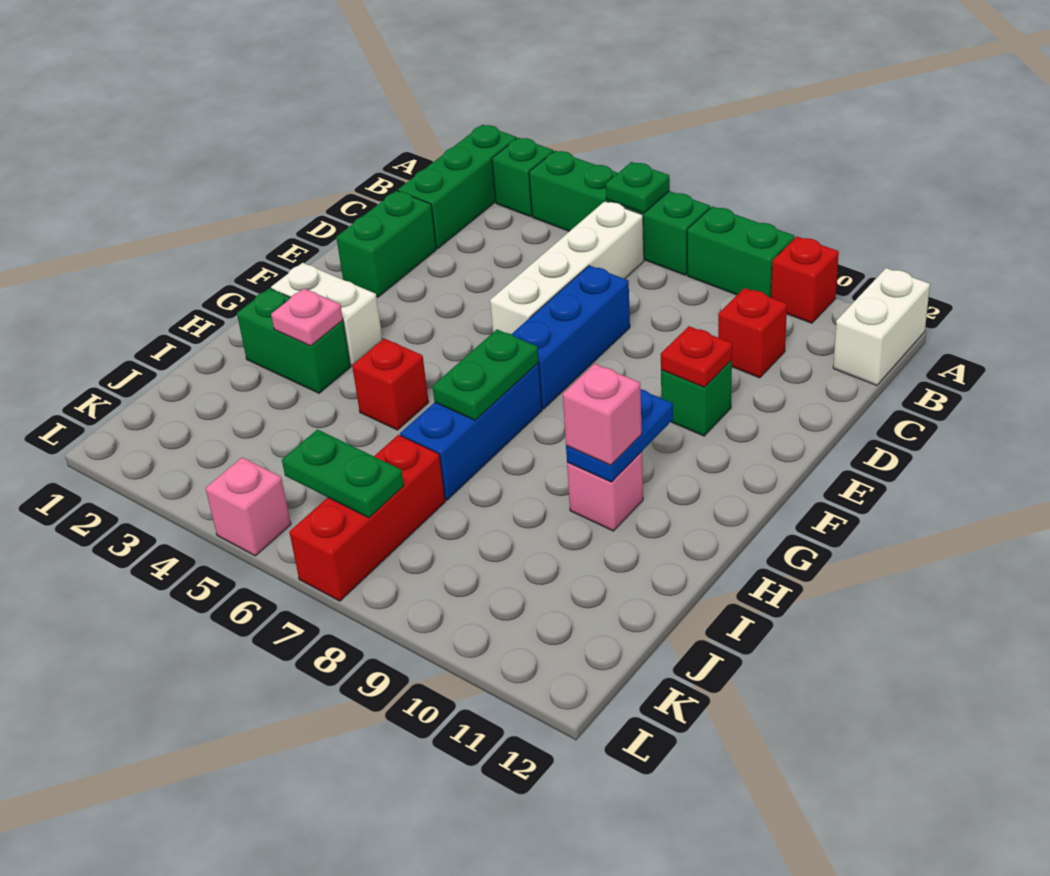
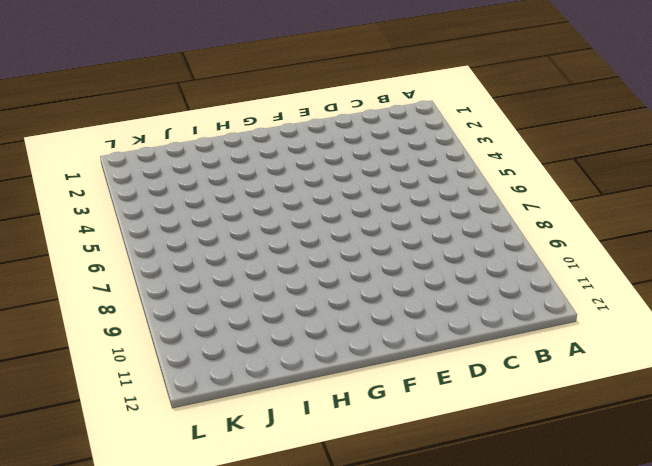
none -> green 1x3 brick [398,125,517,249]
none -> green 1x1 brick [492,138,553,217]
none -> green 1x4 brick [529,151,710,275]

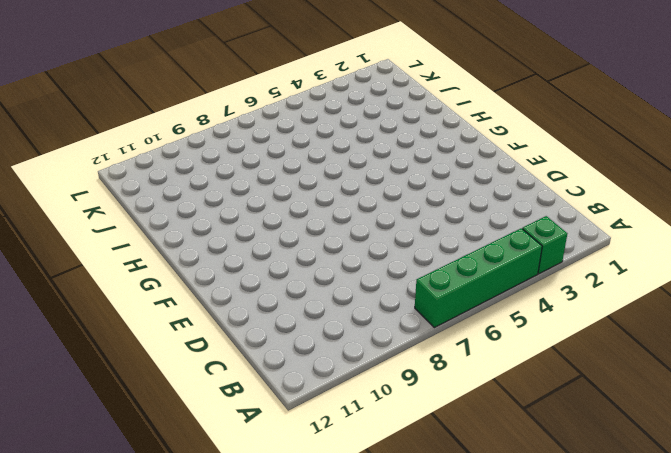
none -> green 1x3 brick [398,125,517,249]
none -> green 1x2 brick [687,206,795,298]
none -> red 1x1 brick [771,237,839,323]

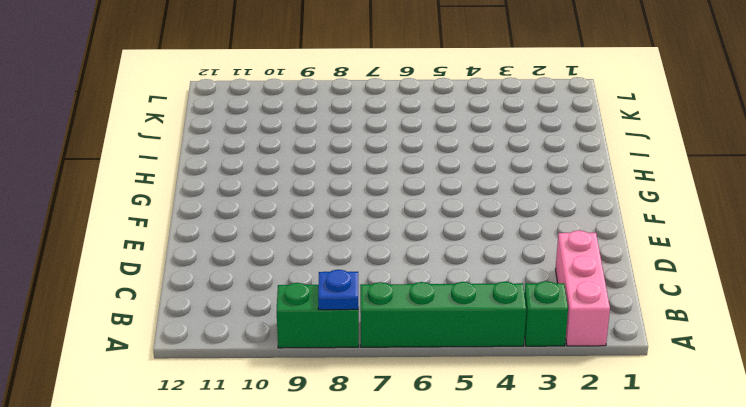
pink 1x3 brick [556,230,610,346] -> green 1x3 brick [398,125,517,249]
blue 1x1 plate [318,269,358,310] -> none
none -> red 1x1 brick [771,237,839,323]
none -> white 1x2 brick [833,268,930,385]
none -> white 1x4 brick [490,201,644,334]

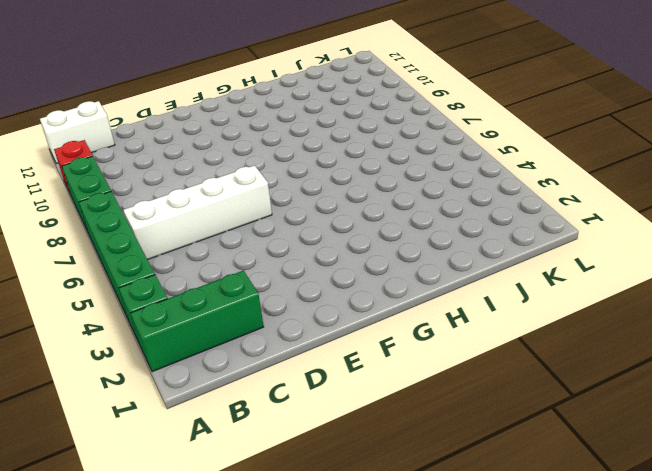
none -> red 1x1 brick [718,288,787,378]
none -> green 1x2 brick [336,191,436,297]
none -> blue 1x3 brick [512,265,630,409]

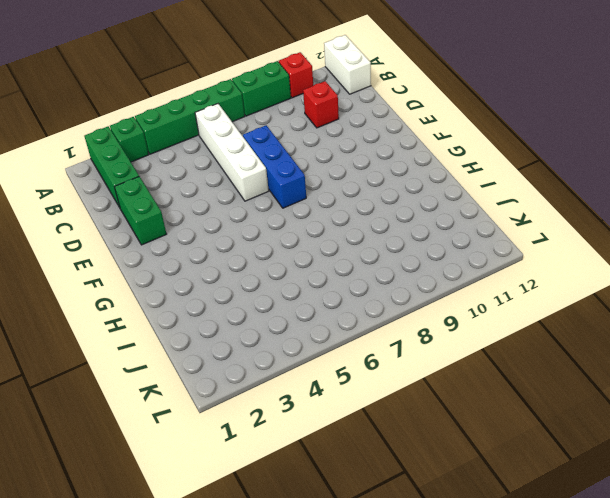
none -> green 1x1 brick [661,360,732,436]
none -> white 1x2 brick [271,263,383,366]
none -> blue 1x3 brick [400,363,542,500]

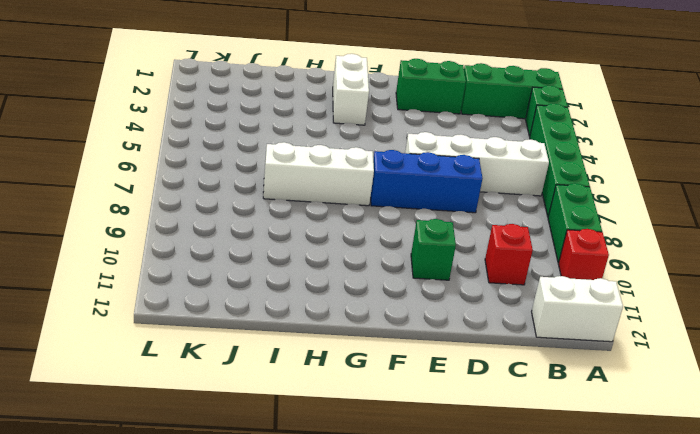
white 1x3 brick [263,142,374,206] -> blue 1x3 brick [400,363,542,500]
none -> green 1x2 brick [237,288,351,393]
none -> red 1x1 brick [352,339,429,430]
none -> pink 1x1 brick [567,452,643,531]

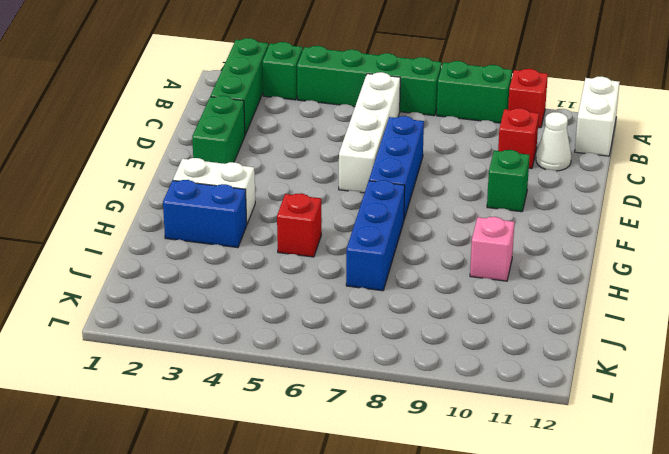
white 1x1 cone [536,112,571,171] -> none
blue 1x2 brick [163,180,247,248] -> green 1x2 brick [237,288,351,393]
none -> red 1x3 brick [289,435,445,601]
none -> pink 1x1 brick [205,457,291,556]
none -> green 1x1 plate [606,162,670,213]

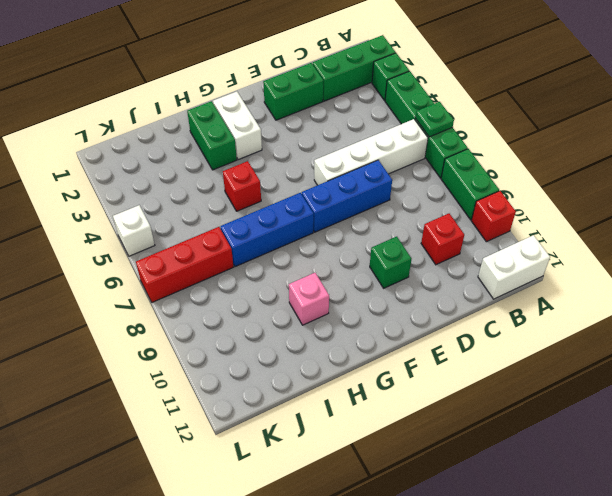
white 1x1 brick [113,205,155,256] -> pink 1x1 brick [205,457,291,556]
none -> red 1x1 plate [661,326,732,387]
none -> green 1x2 plate [432,330,539,420]
none -> blue 1x2 plate [566,389,673,482]

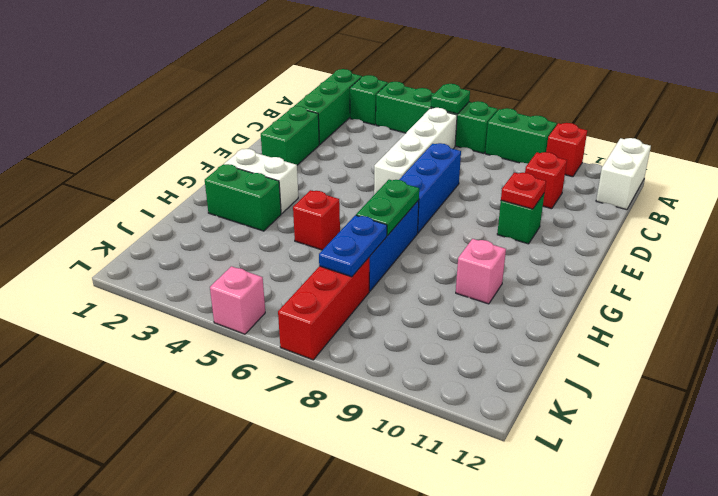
blue 1x2 plate [319,215,387,277] -> blue 1x2 plate moved to [566,389,673,482]
none -> pink 1x1 plate [271,288,343,346]
none -> green 1x2 plate [282,430,404,518]
none -> pink 1x1 brick [563,364,642,465]

